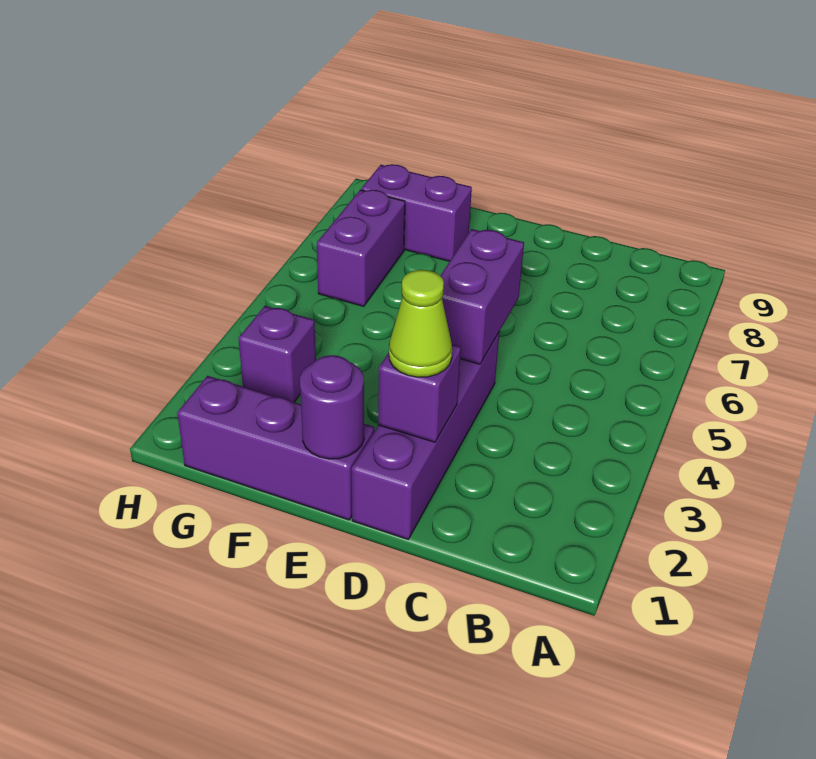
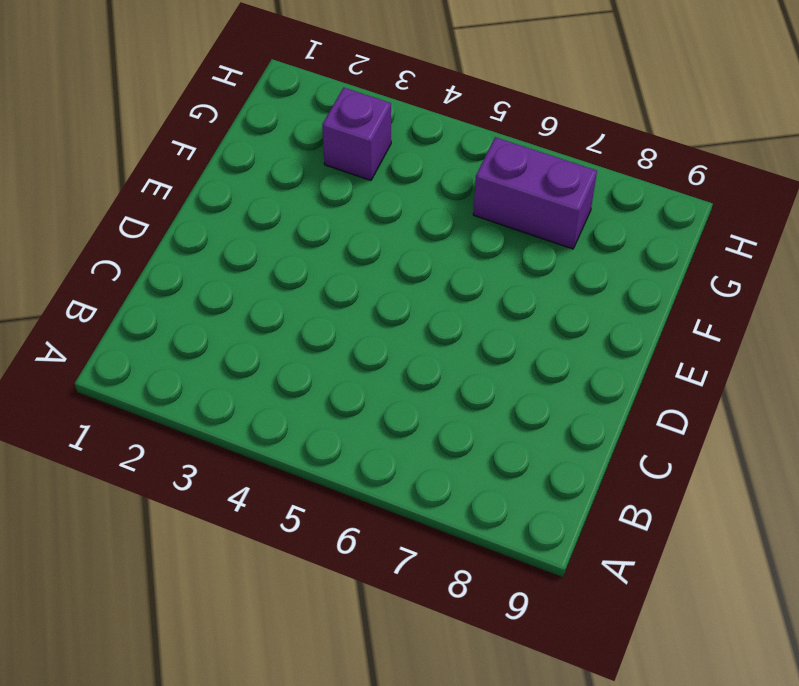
none -> purple 1x4 brick [352,333,499,539]
none -> purple 1x3 brick [177,376,374,520]

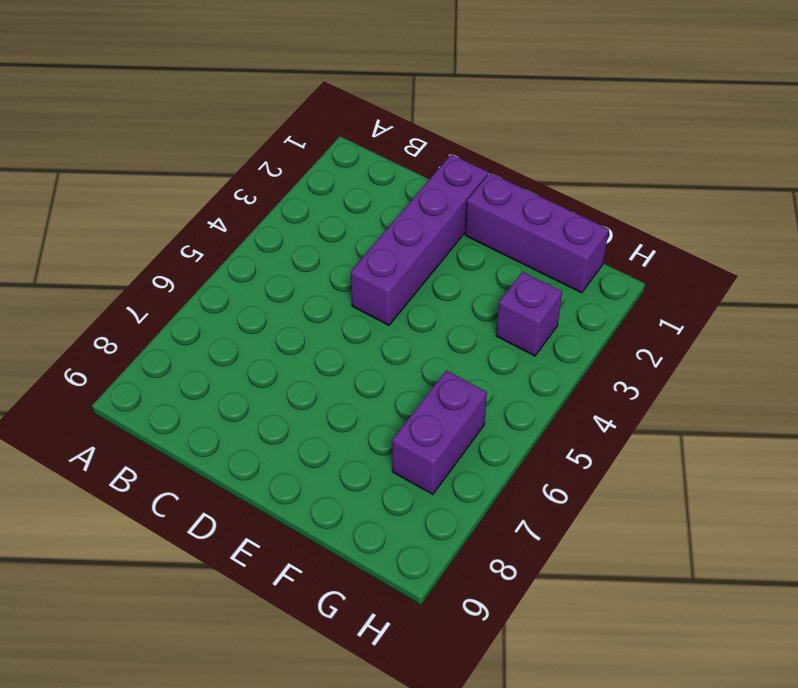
none -> purple 1x2 brick [361,164,472,261]
none -> purple 1x1 brick [378,344,461,442]

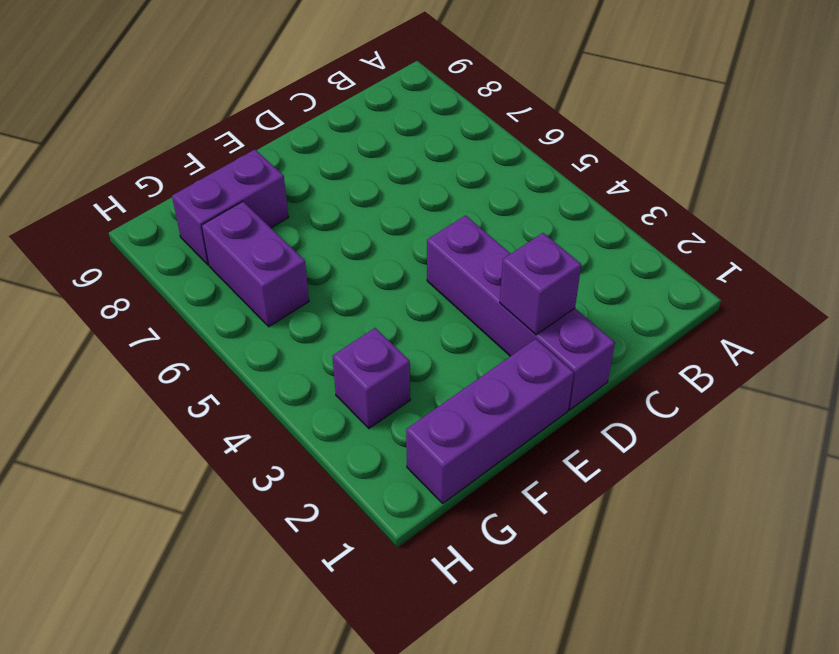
none -> purple 1x2 brick [440,229,524,364]
none -> purple 1x1 round brick [300,355,364,459]

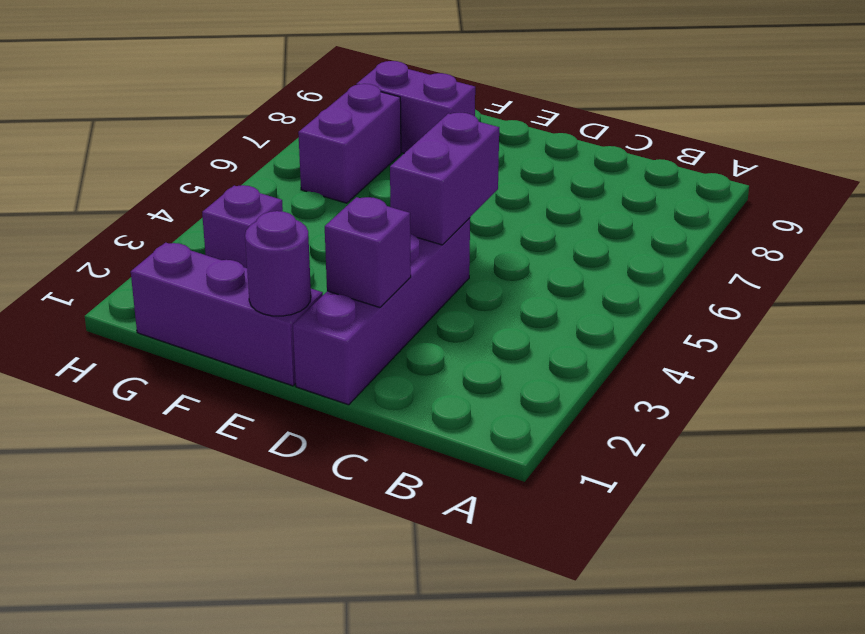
none -> lime 1x1 cone [389,270,452,377]

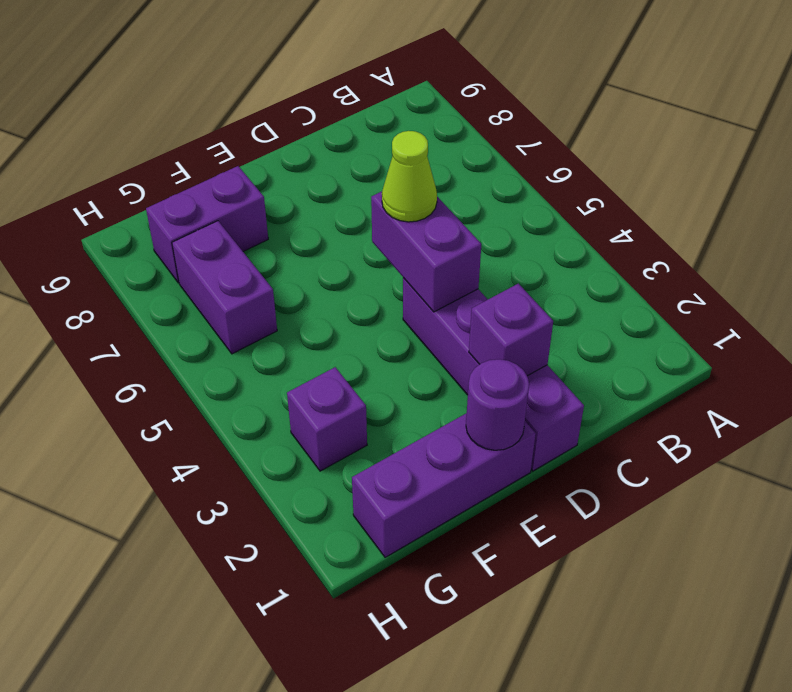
lime 1x1 cone [382,131,437,222] -> lime 1x1 cone moved to [389,270,452,377]

